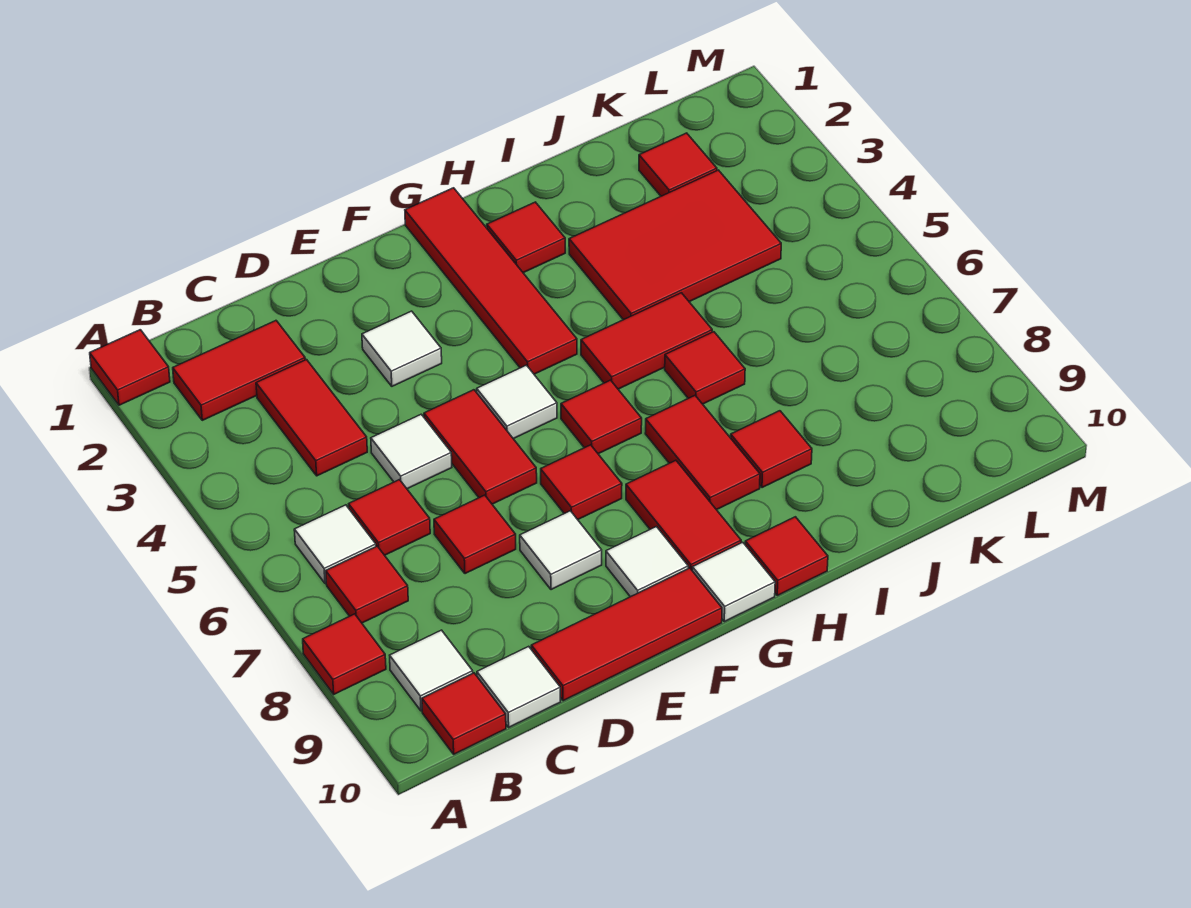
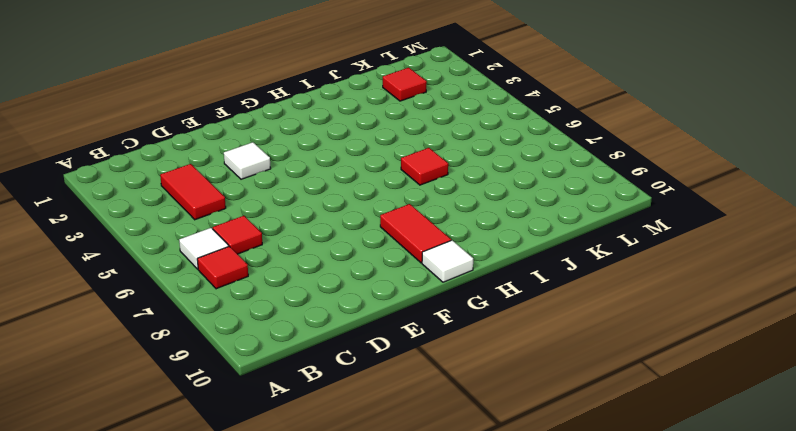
none -> red 1x1 tile [90,330,170,405]
none -> red 1x1 tile [303,614,386,694]
none -> red 1x2 tile [173,321,305,420]
none -> white 1x1 tile [390,630,473,711]

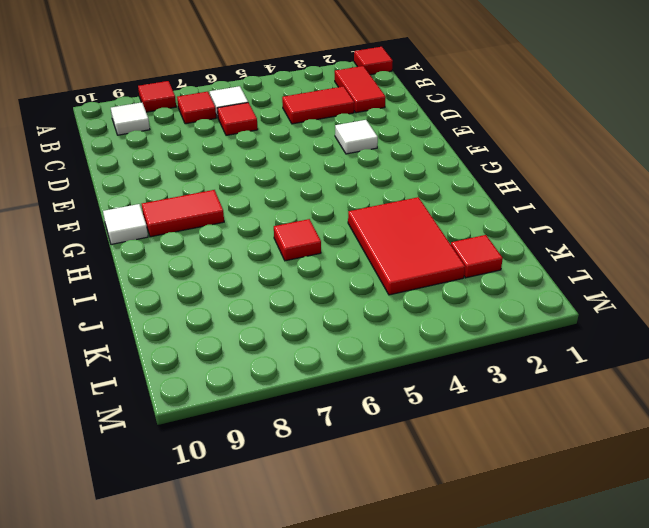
none -> red 1x1 tile [422,673,506,754]
none -> white 1x1 tile [477,646,561,727]
none -> white 1x1 tile [371,414,452,489]
none -> red 1x1 tile [434,495,516,574]

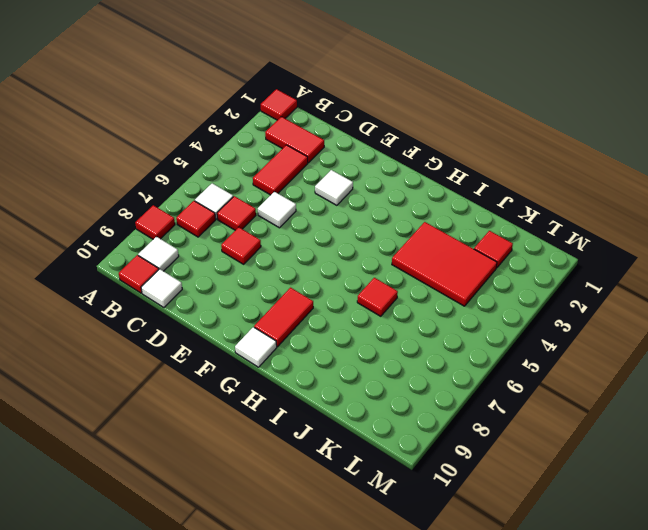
none -> red 1x3 tile [531,568,722,701]
none -> red 1x2 tile [424,390,537,504]
none -> white 1x1 tile [520,511,602,590]
none -> white 1x1 tile [477,365,557,439]

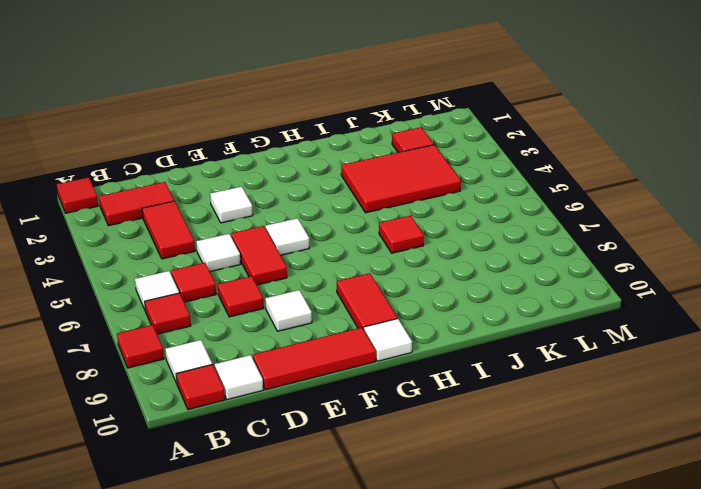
none -> red 1x1 tile [541,445,622,520]
none -> white 1x1 tile [606,527,688,597]
none -> red 1x4 tile [405,188,577,374]
none -> red 1x1 tile [561,380,642,454]

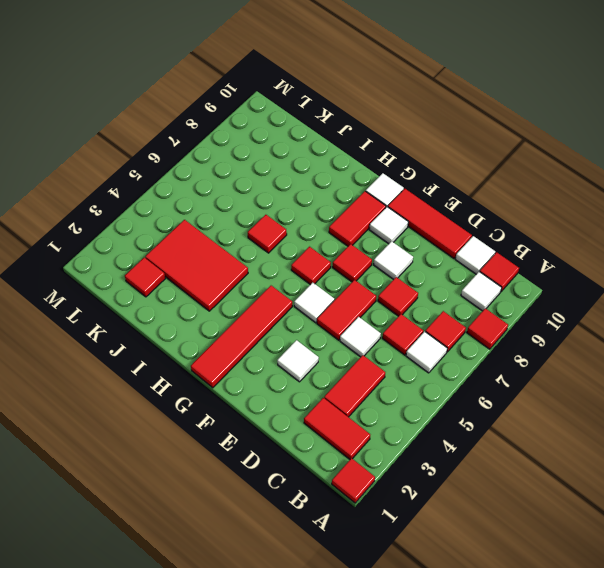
none -> red 1x1 tile [487,202,565,273]
none -> red 1x2 tile [581,293,712,389]
none -> red 1x2 tile [645,396,760,510]
none -> red 1x1 tile [745,517,828,595]

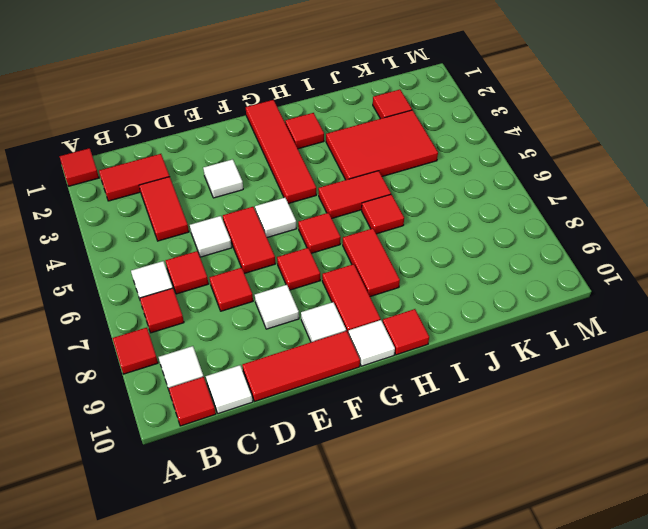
none -> red 1x1 tile [731,411,812,488]

